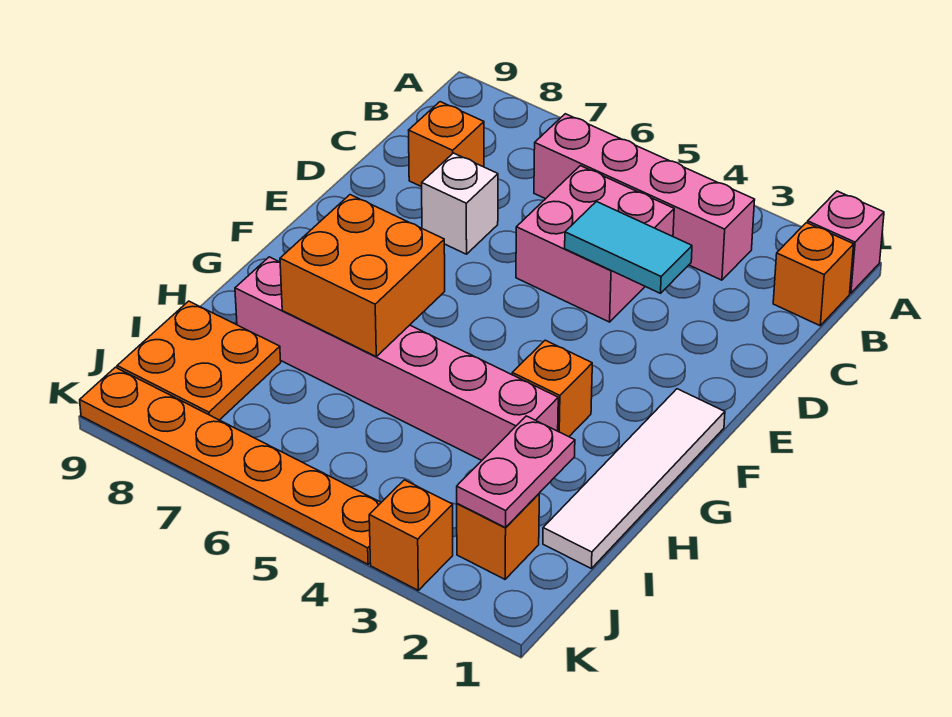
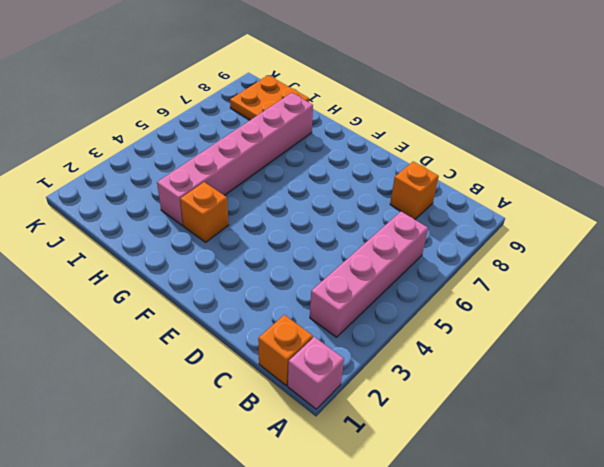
none -> pink 2x2 brick [516,166,674,322]
none -> white 1x1 brick [422,153,498,254]
none -> white 1x4 tile [543,389,725,568]

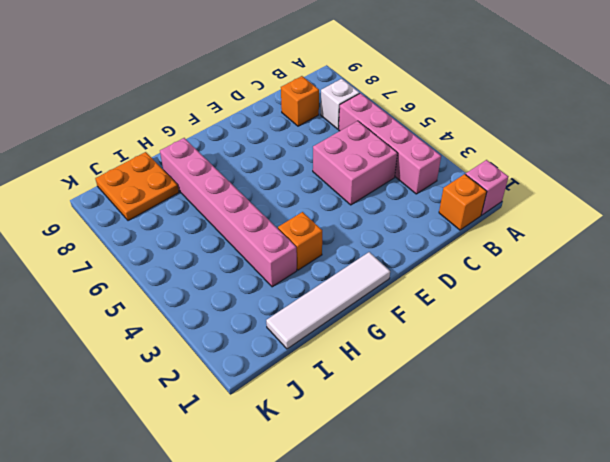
white 1x1 brick [321,79,360,129] -> white 1x1 brick moved to [422,153,498,254]
none -> orange 1x1 brick [457,494,539,579]
none -> orange 1x1 brick [369,480,453,590]
none -> orange 1x6 plate [80,367,381,564]

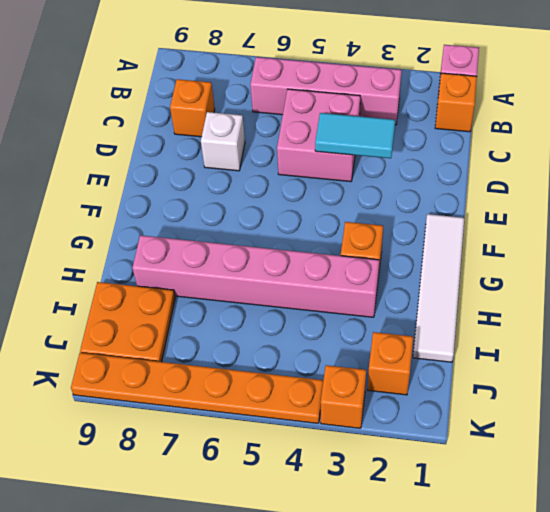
none -> orange 2x2 brick [280,195,445,356]
none -> pink 1x2 plate [457,416,575,528]

